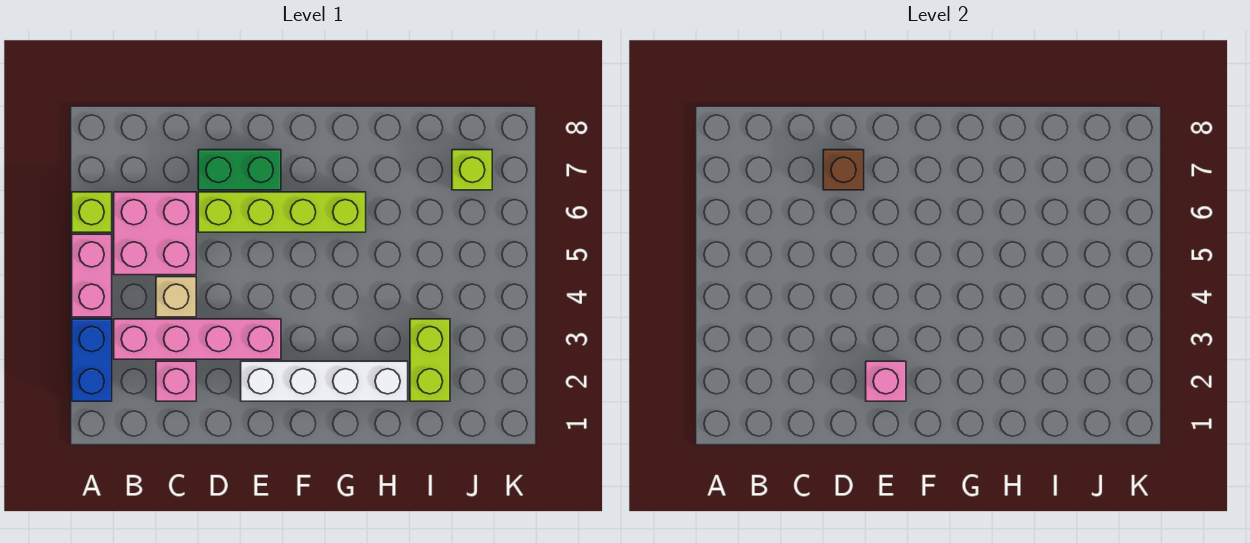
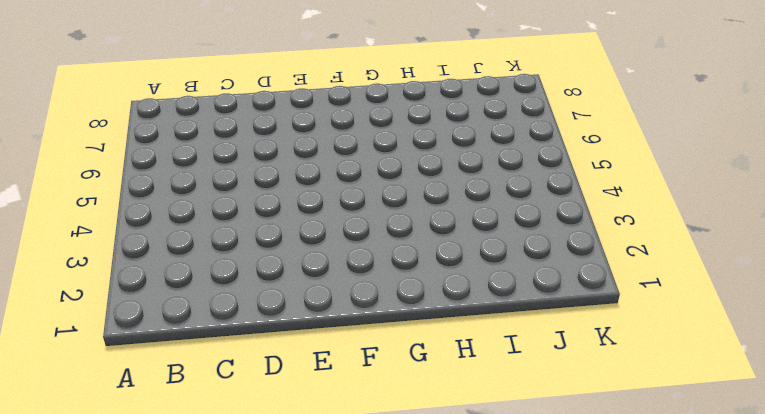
none -> blue 1x2 brick [72,319,112,401]
none -> pink 1x2 brick [72,234,112,317]
none -> lime 1x1 brick [72,192,112,232]

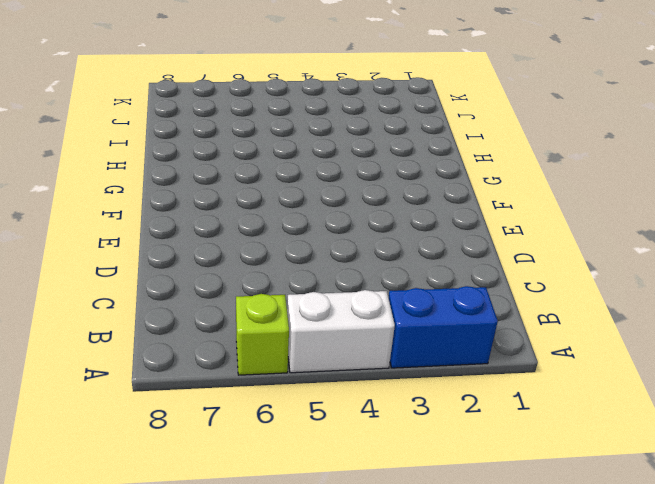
white 1x2 brick [287,290,395,373] -> pink 1x2 brick [72,234,112,317]
none -> pink 1x4 brick [114,319,281,359]
none -> pink 2x2 brick [114,192,196,275]
none -> pink 1x1 brick [156,361,196,401]

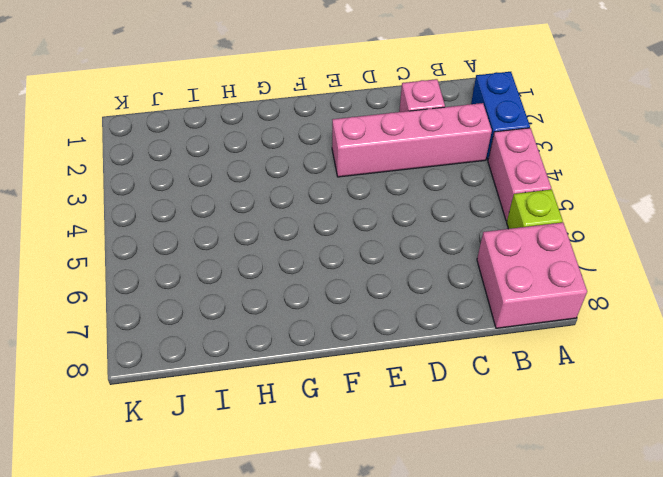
pink 2x2 brick [477,222,587,328] -> pink 2x2 brick moved to [114,192,196,275]
none -> tan 1x1 brick [156,277,196,317]
none -> lime 1x4 brick [198,192,366,232]
none -> green 1x2 brick [198,150,281,190]

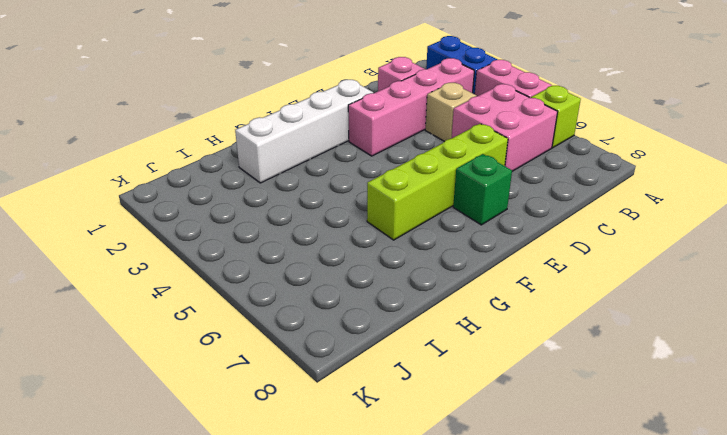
green 1x1 brick [453,154,512,225] -> green 1x2 brick [198,150,281,190]
none -> lime 1x2 brick [410,319,450,401]
none -> lime 1x1 brick [452,150,492,190]
none -> brown 1x1 brick [823,150,864,190]

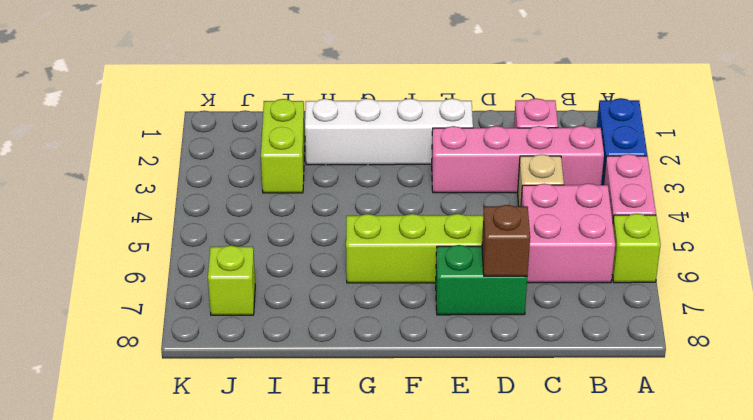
none -> pink 1x1 brick [866,361,906,401]

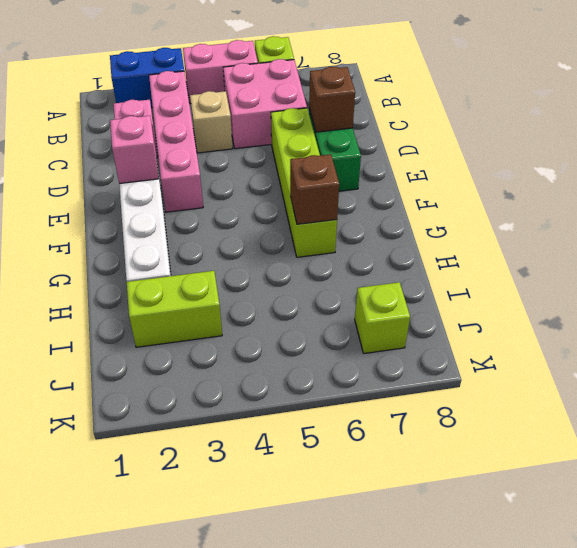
brown 1x1 brick [290,154,339,224] -> none

